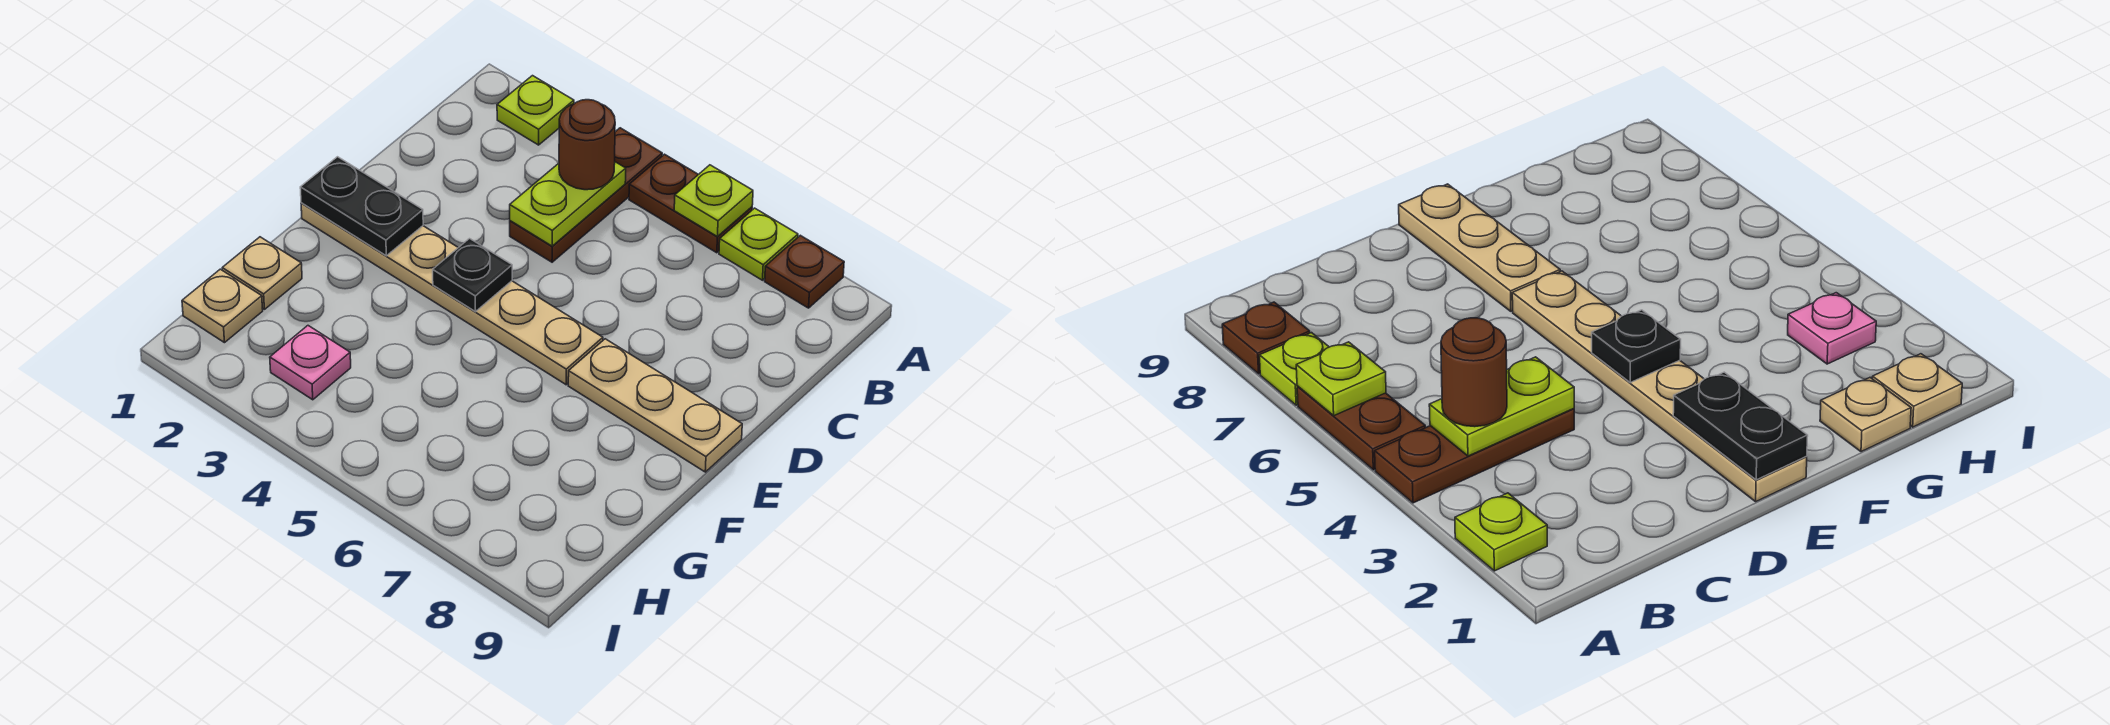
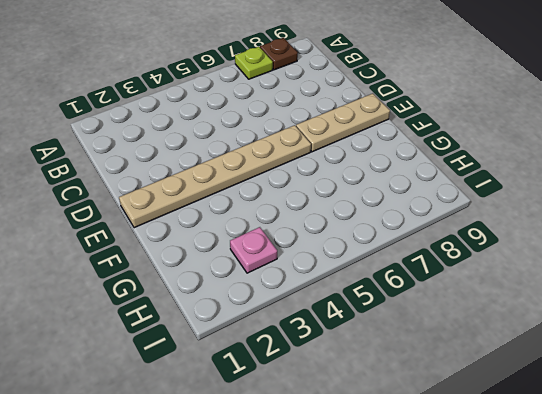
none -> lime 1x1 plate [497,76,574,145]
none -> brown 1x3 plate [510,128,662,262]
none -> brown 1x2 plate [629,154,752,253]

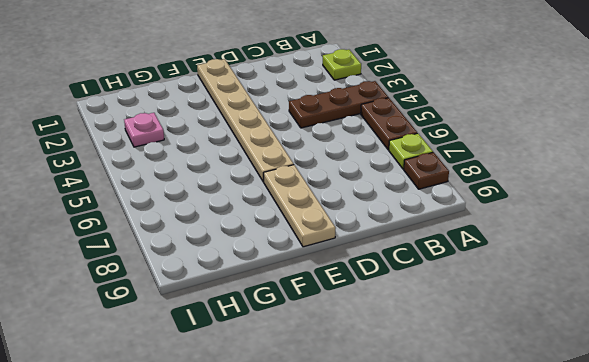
none -> tan 1x1 plate [222,237,302,309]
none -> tan 1x1 plate [182,269,263,343]
none -> lime 1x1 plate [674,165,753,236]

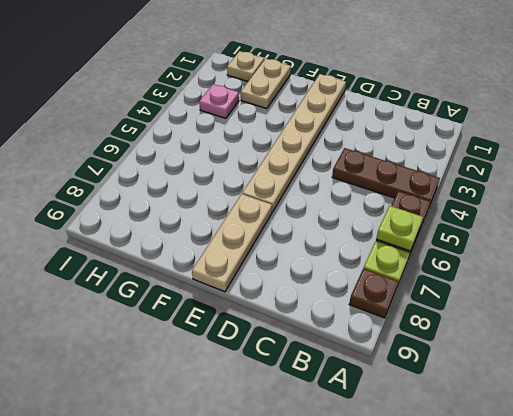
tan 1x2 plate [241,59,291,109] -> tan 1x1 plate [222,237,302,309]
none -> lime 1x1 plate [497,76,574,145]
none -> lime 1x2 plate [510,162,626,246]
none -> black 1x2 plate [300,157,423,256]

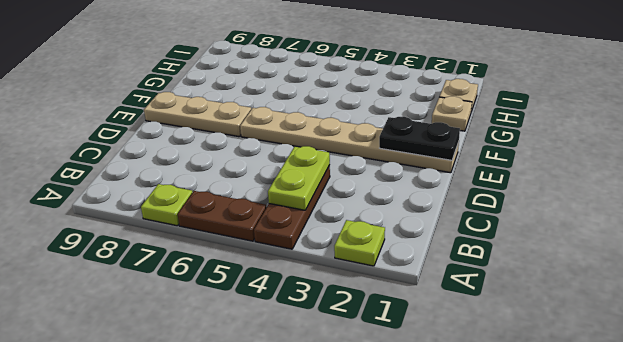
none -> brown 1x1 plate [765,235,844,308]
none -> pink 1x1 plate [270,326,351,400]
none -> lime 1x1 plate [674,165,753,236]

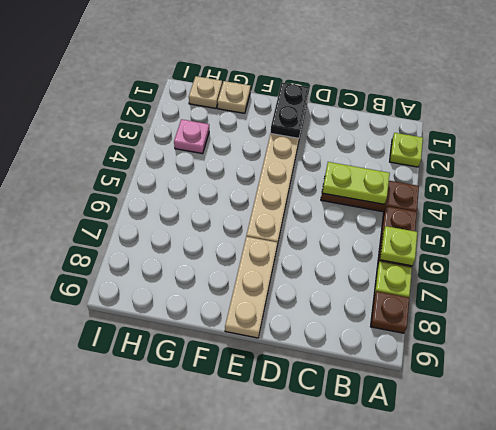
none -> black 1x1 plate [433,239,512,312]
none -> brown 1x1 round brick [559,100,615,190]

